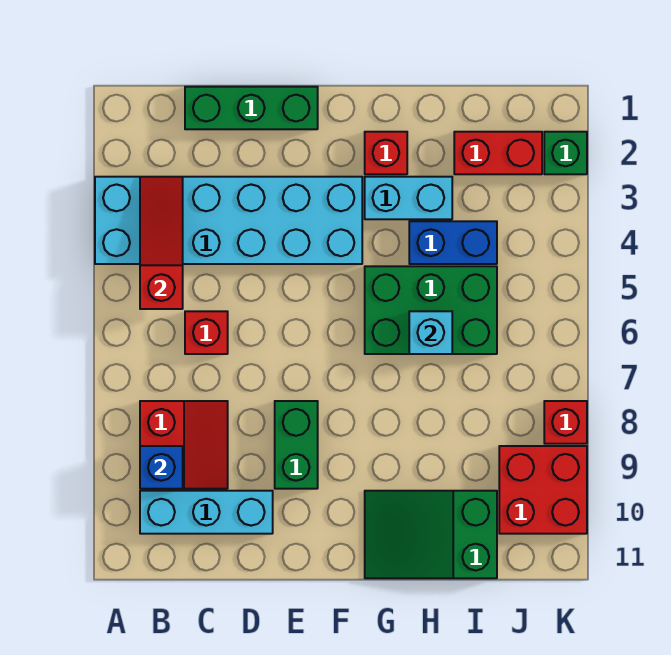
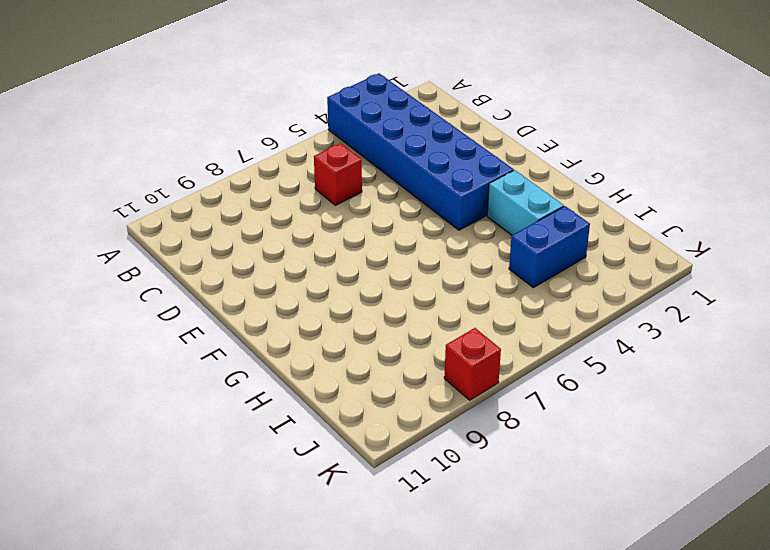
blue 2x6 brick [327,73,514,230] -> cyan 2x6 brick [95,177,362,264]
blue 1x2 brick [509,206,590,288] -> blue 1x2 brick turned to [409,221,497,264]
none -> red 2x2 slope [140,401,228,489]
none -> cyan 1x3 brick [140,491,273,534]
none -> green 1x3 brick [185,87,318,129]

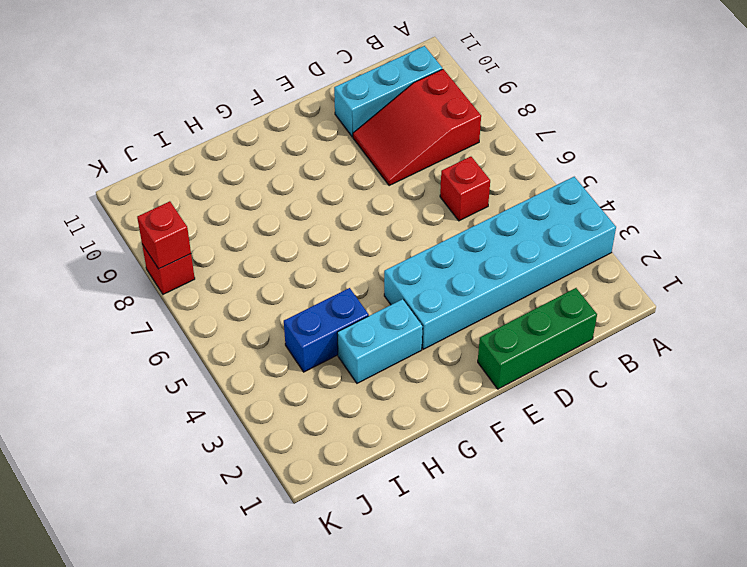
red 2x3 slope [353,69,481,186] -> red 2x2 slope [140,401,228,489]
red 1x1 brick [137,201,191,269] -> red 1x1 brick moved to [365,132,407,174]
none -> green 1x2 brick [275,401,318,489]
none -> green 2x3 brick [365,266,497,354]
none -> green 2x3 slope [365,491,497,578]

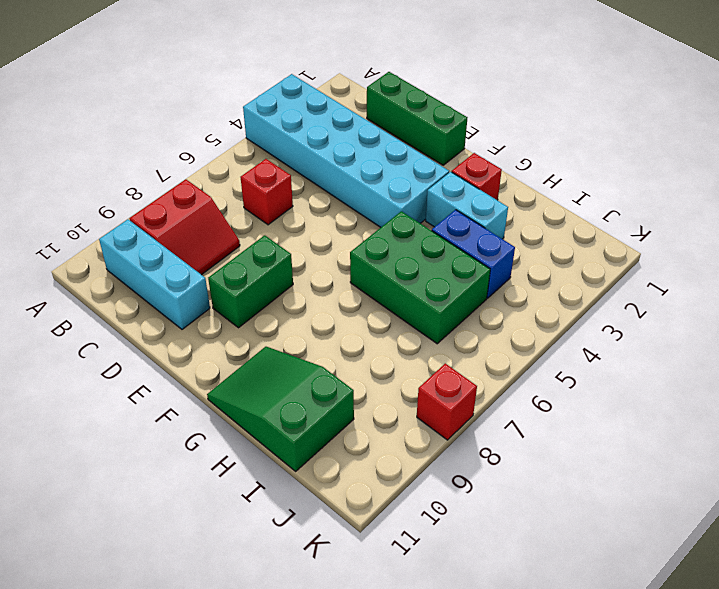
none -> red 1x2 brick [454,132,542,174]
none -> red 2x2 brick [499,446,587,534]
none -> green 1x1 brick [544,132,587,174]

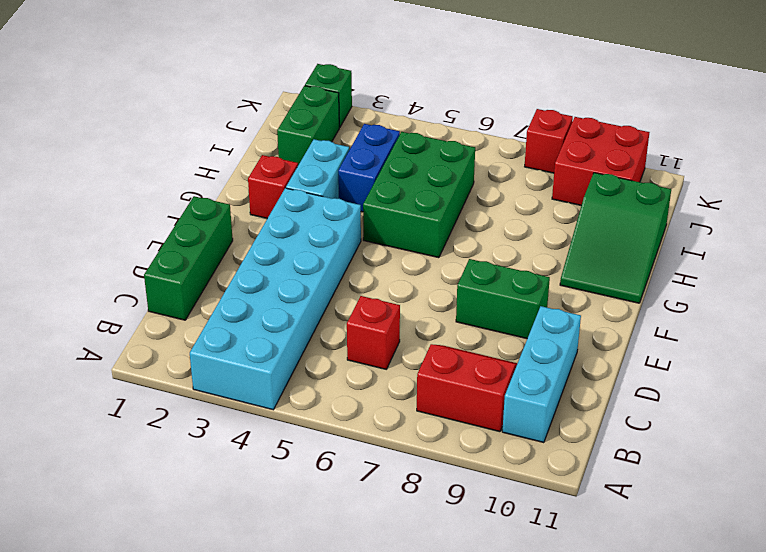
green 1x2 brick [277,86,339,165] -> red 1x2 brick [454,132,542,174]
none -> red 1x3 slope [140,177,183,309]
none -> blue 1x1 brick [140,446,183,489]
none -> cyan 1x1 brick [409,311,452,354]

